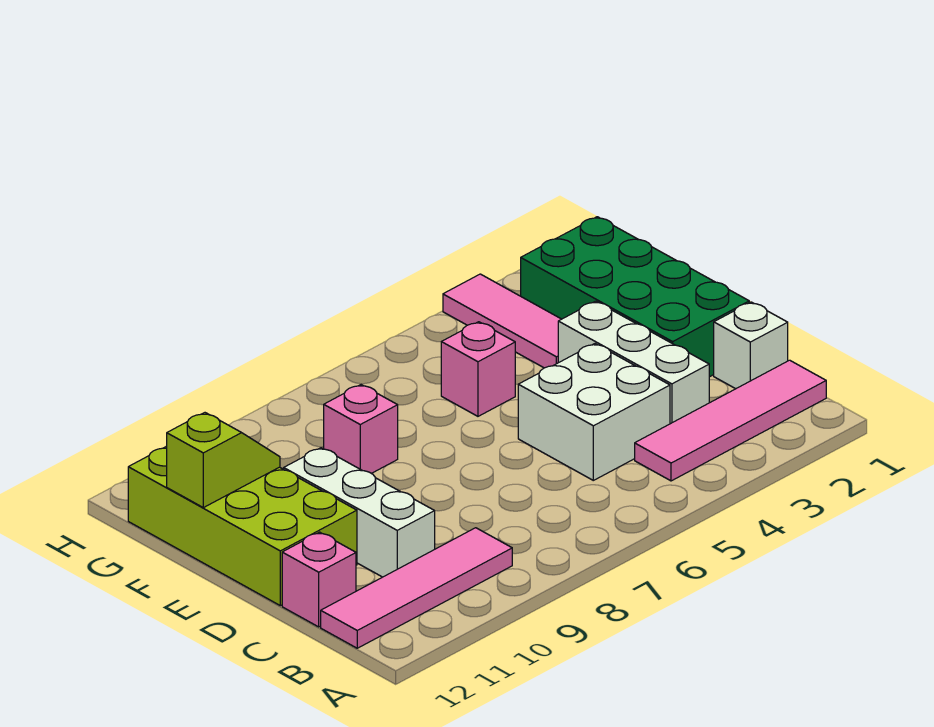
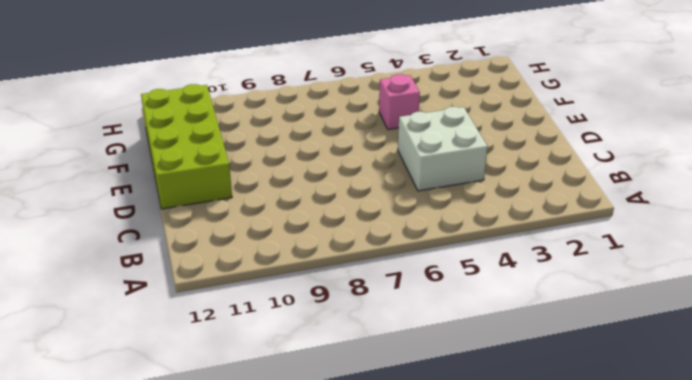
none -> pink 1x4 tile [635,360,826,481]
none -> pink 1x4 tile [321,528,512,648]
none -> white 1x1 brick [714,302,788,389]

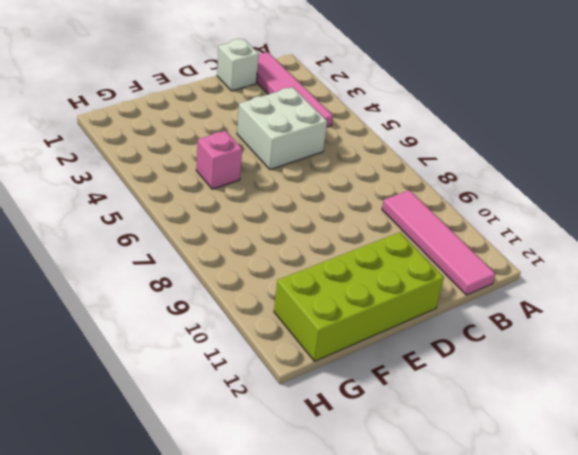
none -> white 1x3 brick [558,301,709,424]
none -> white 1x3 brick [284,448,435,577]
none -> pink 1x1 brick [282,532,356,627]

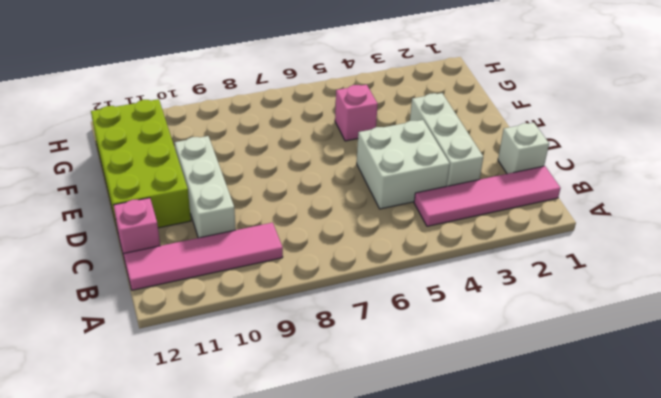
none -> green 2x4 brick [521,217,749,377]
none -> pink 1x3 tile [443,274,561,368]
none -> pink 1x1 brick [324,385,398,473]

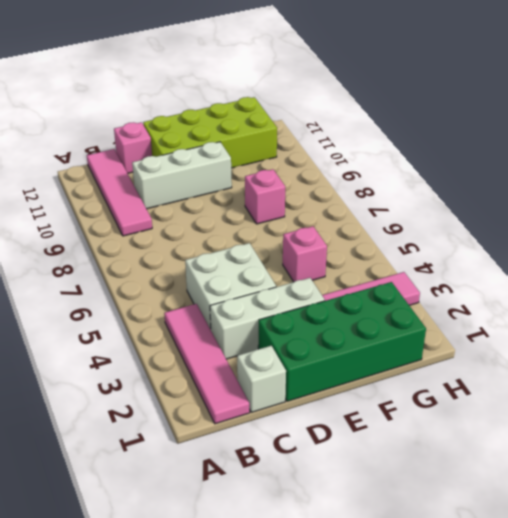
none -> lime 1x2 slope [167,413,280,508]

